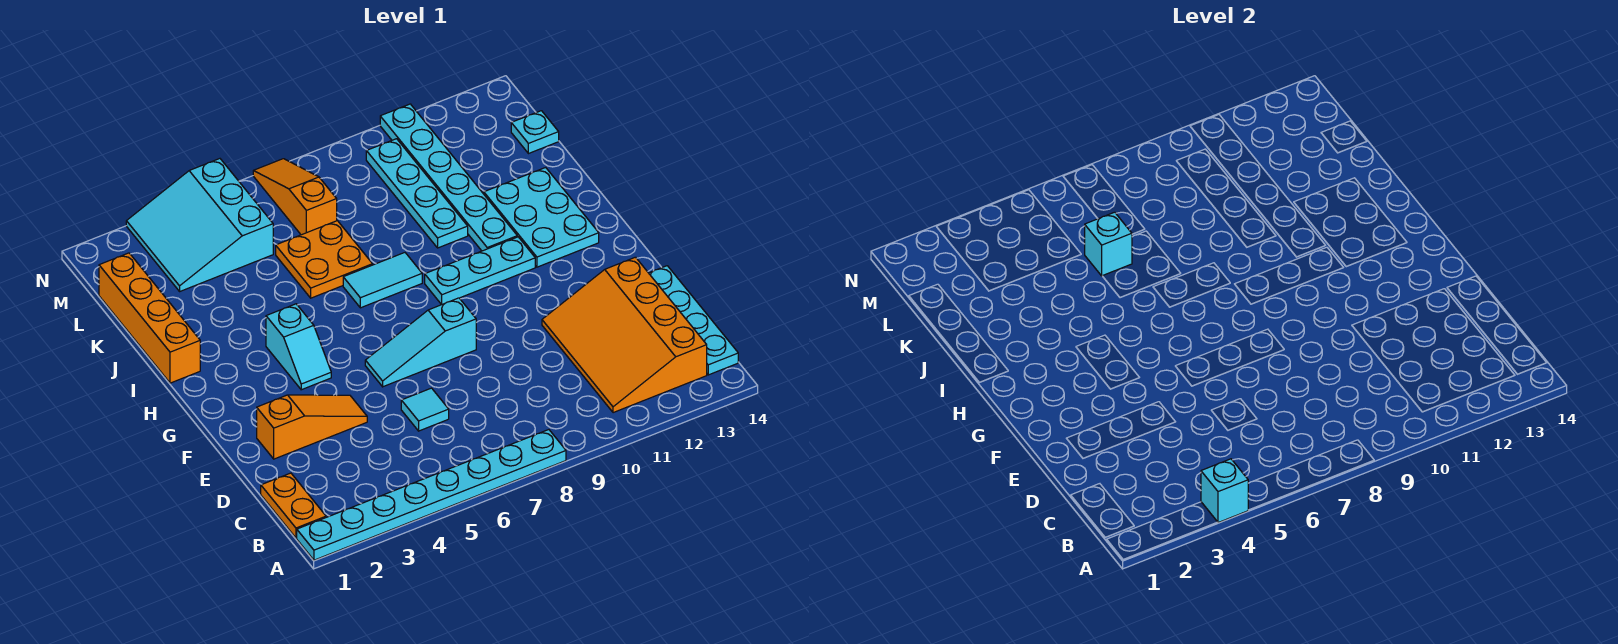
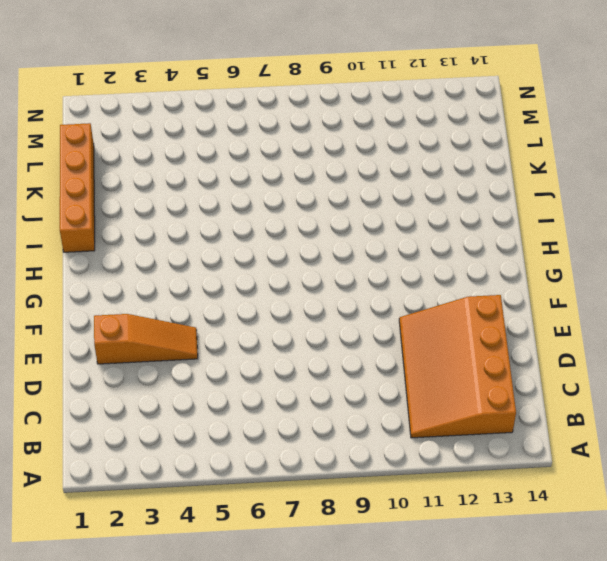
none -> cyan 1x8 plate [297,430,566,560]
none -> orange 1x2 plate [261,473,326,538]
none -> cyan 1x4 plate [649,266,738,375]

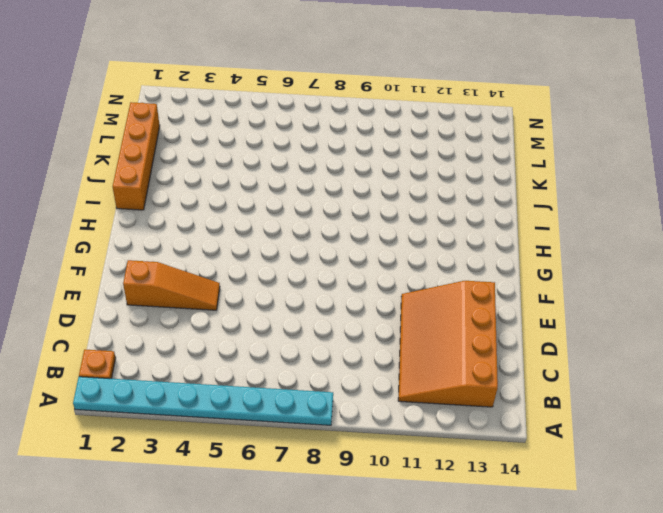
orange 1x1 plate [79,349,116,379] -> orange 1x2 plate [261,473,326,538]
none -> cyan 1x4 plate [649,266,738,375]
none -> cyan 1x1 tile [401,388,449,431]
none -> cyan 1x3 slope [365,298,476,387]

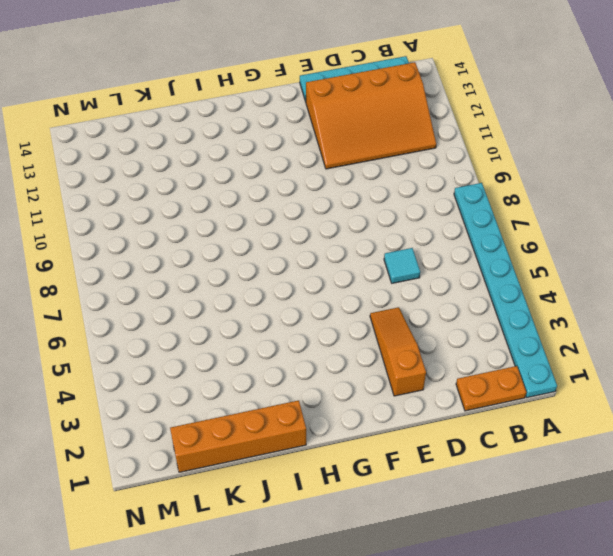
none -> cyan 1x3 slope [365,298,476,387]
none -> cyan 1x2 slope [266,304,331,390]
none -> cyan 1x3 plate [425,237,535,305]

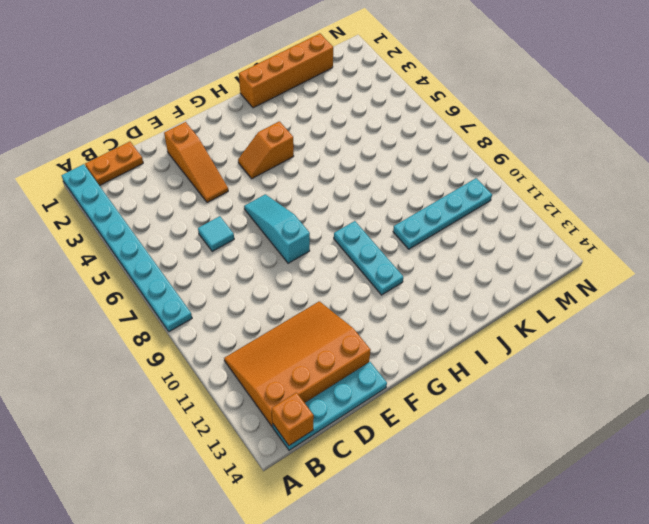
orange 1x1 brick [272,393,314,445] -> none
orange 1x2 slope [238,121,294,179] -> cyan 1x2 slope [266,304,331,390]
none -> cyan 2x3 plate [484,167,599,267]
none -> cyan 1x2 tile [343,253,422,308]
none -> cyan 1x6 plate [380,104,517,251]

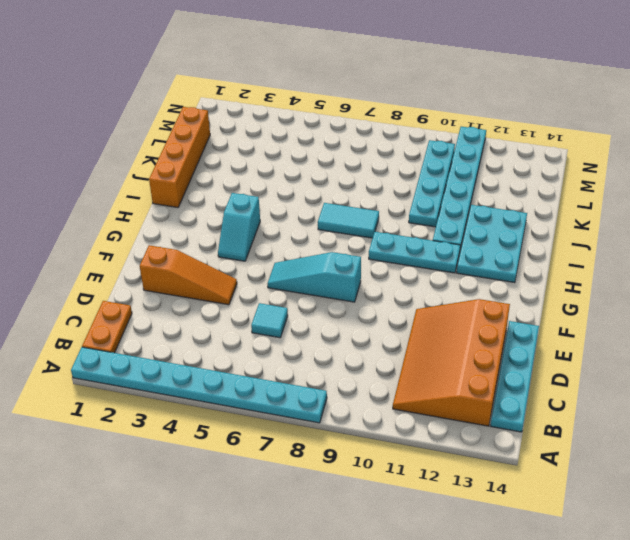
none -> orange 2x2 plate [276,221,373,298]
none -> cyan 3x3 slope [126,159,273,291]
none -> orange 1x3 slope [253,159,337,235]

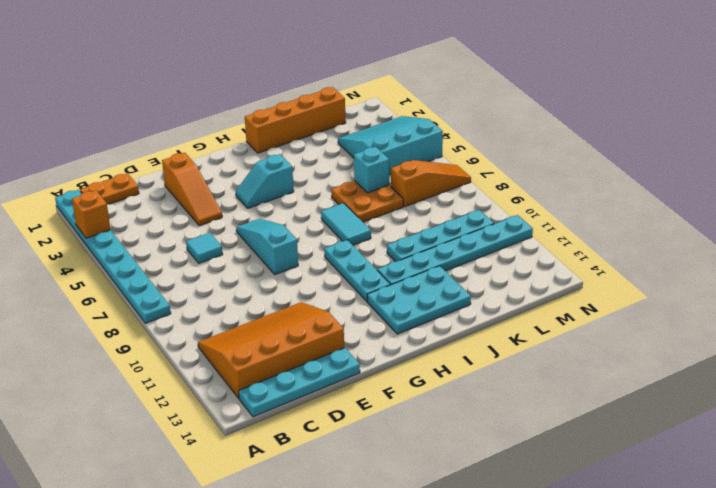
orange 1x1 brick [72,190,110,238] -> none
none -> cyan 1x1 plate [511,111,559,154]
none -> cyan 1x1 brick [1201,459,1248,523]

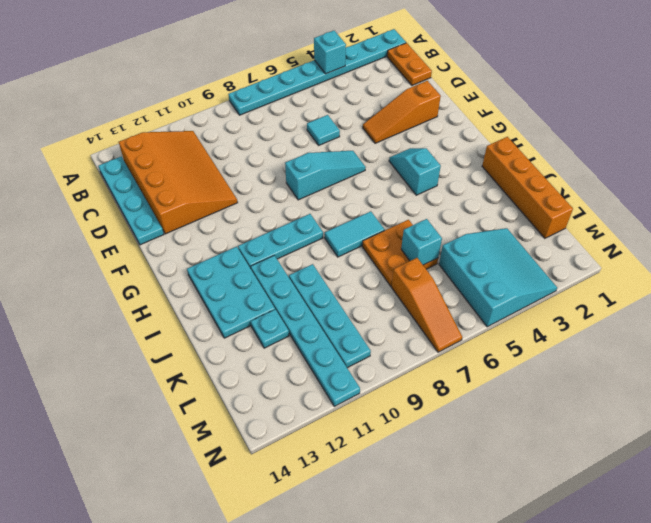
cyan 1x1 plate [251,309,289,348] -> cyan 1x1 plate moved to [511,111,559,154]

